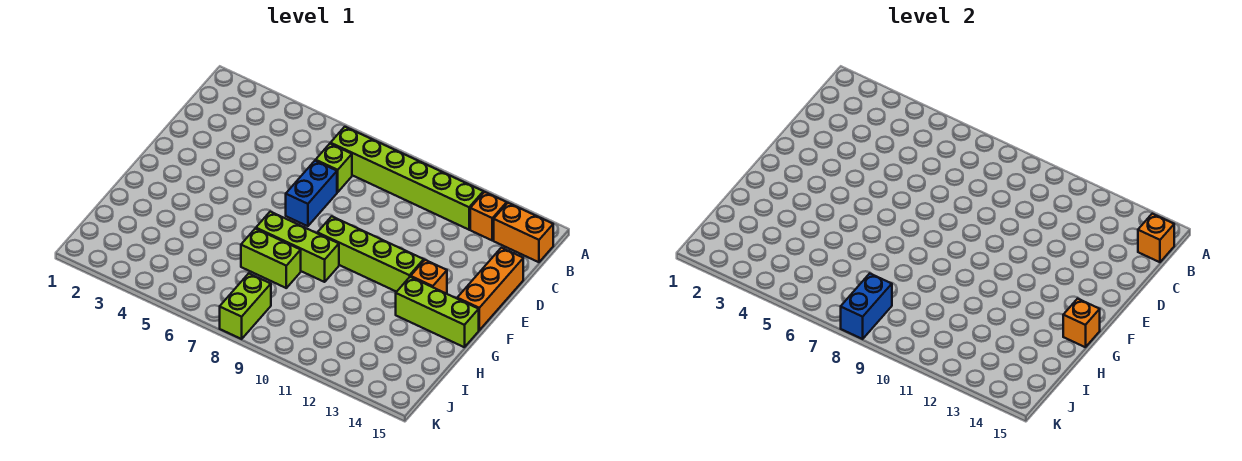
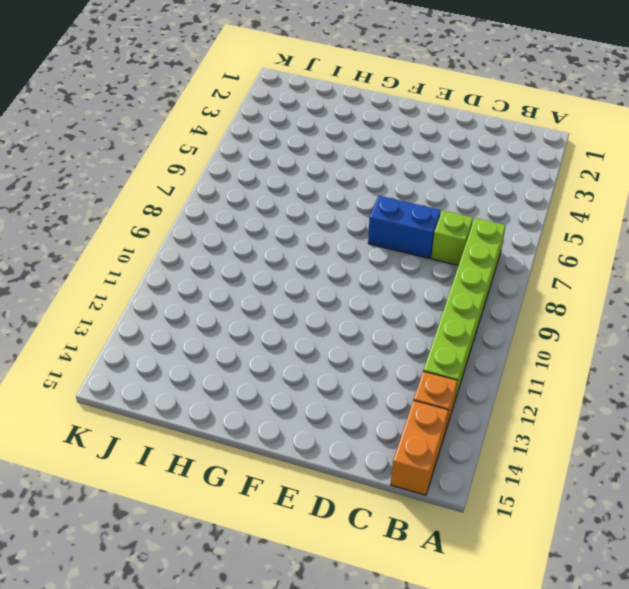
none -> orange 1x3 brick [457,248,523,330]
none -> lime 1x4 brick [317,216,424,292]
none -> orange 1x1 brick [411,260,447,293]

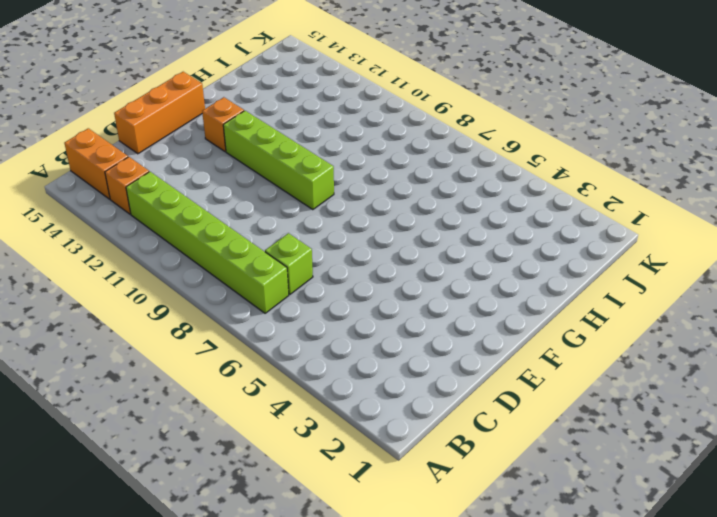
none -> blue 1x2 brick [286,161,337,226]
none -> lime 1x3 brick [256,212,339,282]
none -> lime 1x3 brick [396,277,479,347]

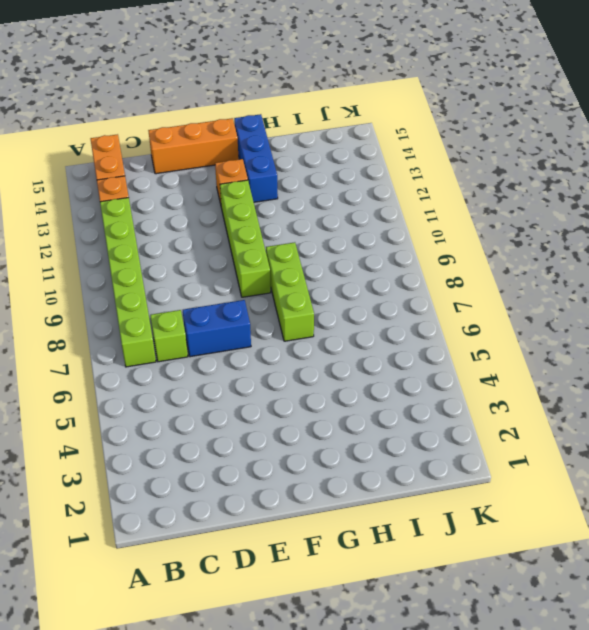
blue 1x3 brick [234,114,278,202] -> lime 1x3 brick [396,277,479,347]
none -> lime 1x2 brick [241,229,301,288]
none -> lime 1x2 brick [220,273,271,339]
none -> orange 1x1 brick [1138,214,1174,262]

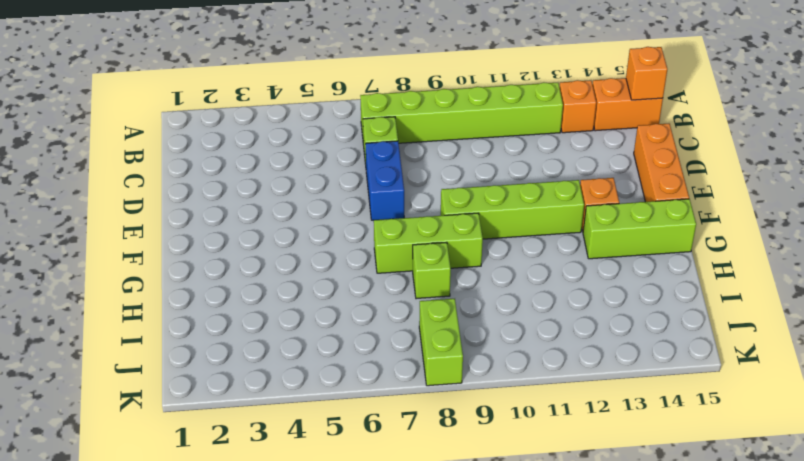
lime 1x1 brick [413,242,451,299] -> lime 1x2 brick [241,229,301,288]
none -> orange 1x1 brick [1063,299,1100,347]
none -> blue 1x2 brick [841,273,892,339]

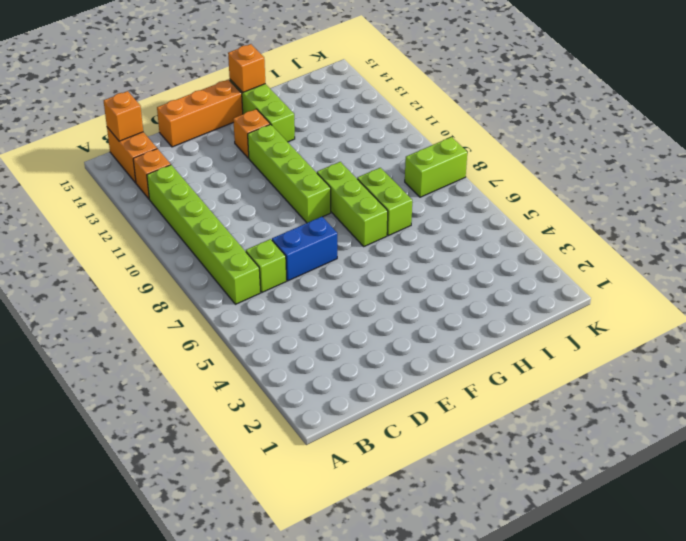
none -> blue 1x2 brick [841,273,892,339]

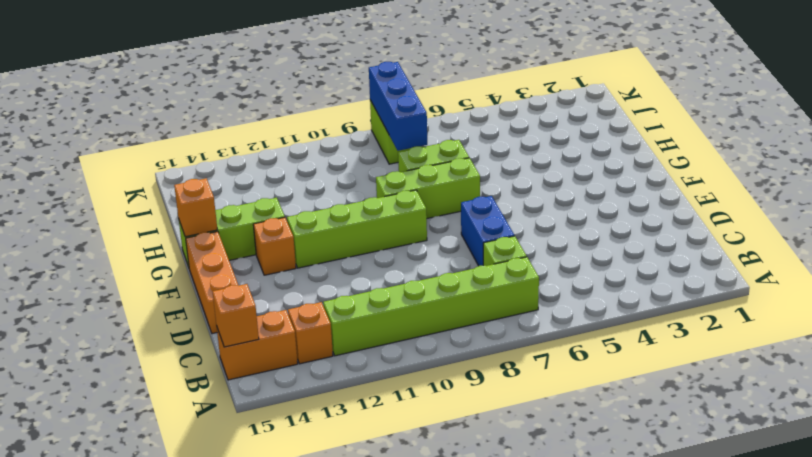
blue 1x3 brick [369,62,427,151] -> blue 1x2 brick [841,273,892,339]

